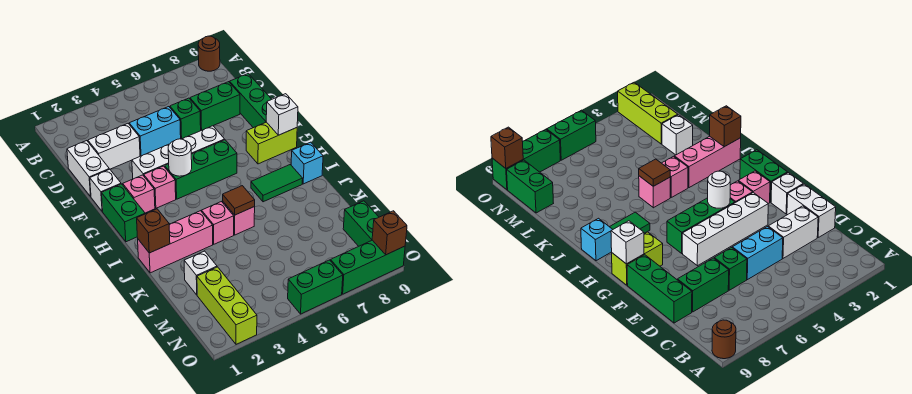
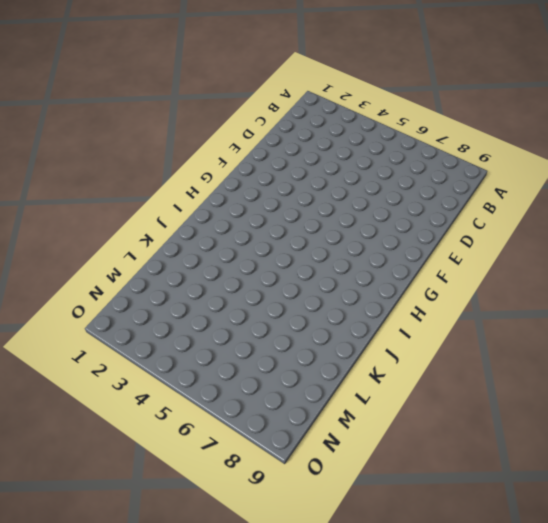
none -> brown 1x1 round brick [198,36,220,71]
none -> white 1x2 brick [67,141,109,197]
none -> white 1x2 brick [88,124,140,169]

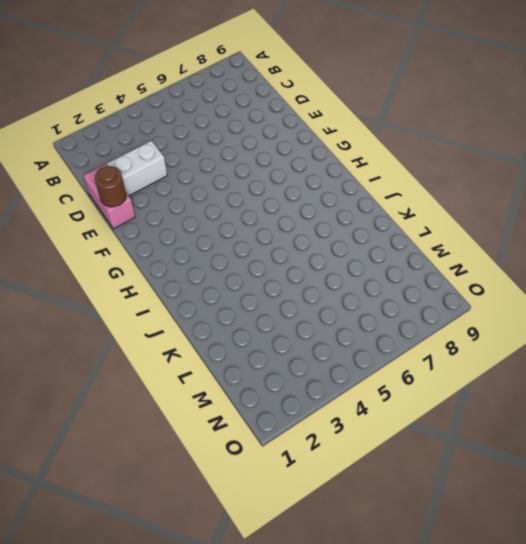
pink 1x2 brick [83,164,135,229] -> white 1x2 brick [67,141,109,197]
brown 1x1 round brick [95,166,126,207] -> brown 1x1 round brick moved to [198,36,220,71]
none -> cyan 1x2 brick [129,107,181,156]
none -> green 1x1 brick [170,98,201,139]
none -> green 1x2 brick [190,82,240,130]

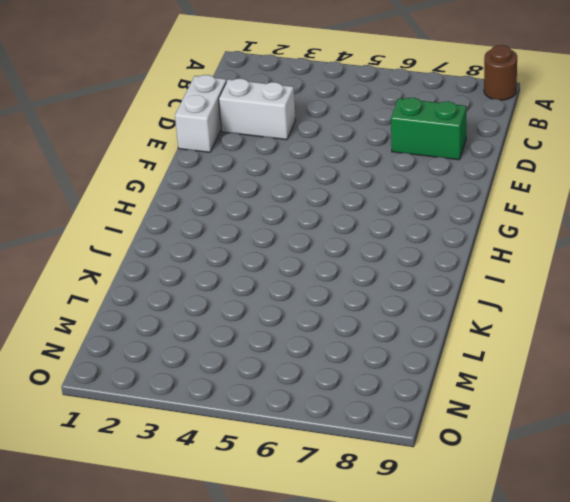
none -> cyan 1x2 brick [129,107,181,156]
none -> green 1x1 brick [170,98,201,139]
none -> green 1x3 brick [230,74,272,128]

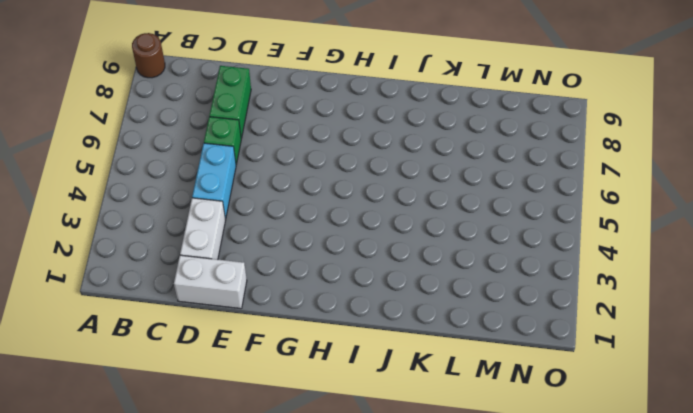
none -> green 1x3 brick [230,74,272,128]
none -> white 1x1 brick [90,169,121,212]
none -> white 1x4 brick [132,126,225,179]

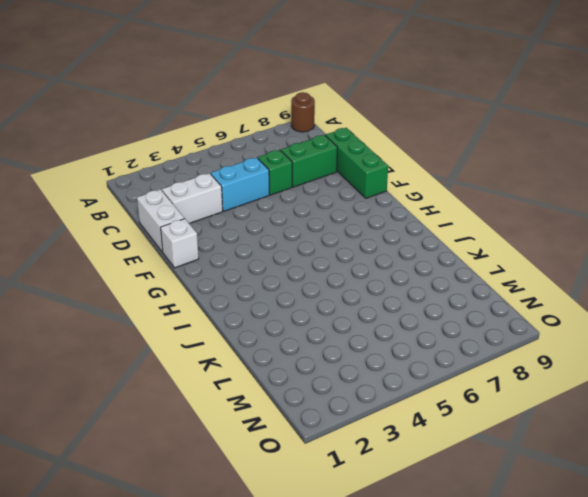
none -> white 1x4 brick [132,126,225,179]
none -> green 1x2 brick [102,184,145,242]
none -> pink 1x1 brick [123,175,155,213]

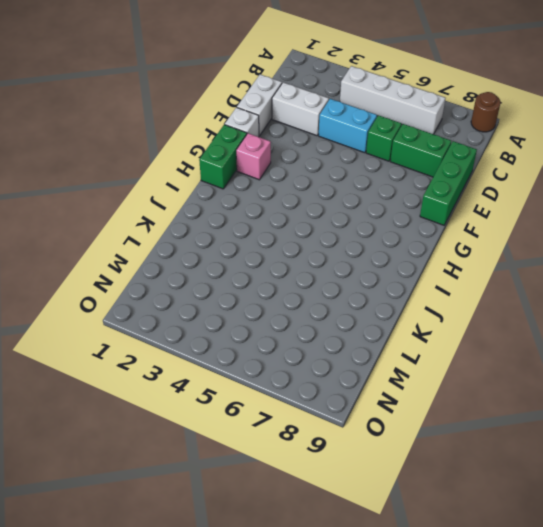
white 1x4 brick [340,66,445,134] -> white 1x4 brick moved to [132,126,225,179]
none -> pink 1x1 brick [144,166,176,208]
none -> green 1x3 brick [165,140,237,199]
none -> lime 1x2 brick [246,122,297,164]

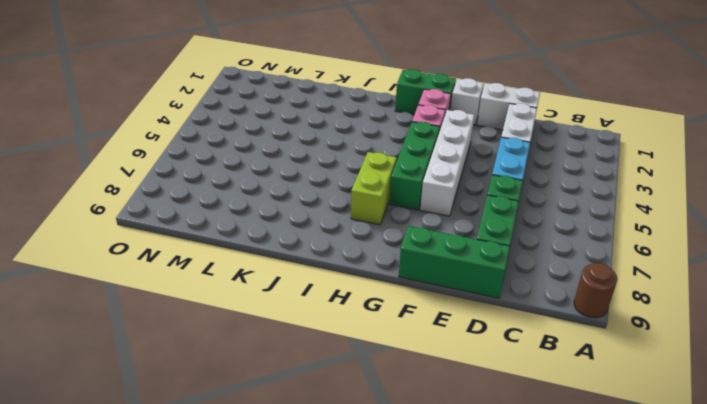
lime 1x2 brick [351,152,397,225] -> lime 1x2 brick moved to [246,122,297,164]
none -> green 1x2 tile [251,165,303,202]
none -> cyan 1x1 brick [291,142,323,184]
none -> pink 1x3 brick [138,211,213,273]

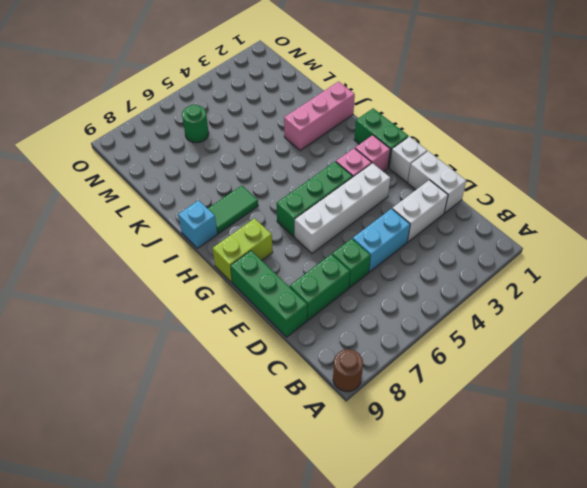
green 1x1 round brick [182,105,209,143] -> none
none -> pink 1x1 brick [202,201,234,244]
none -> pink 1x1 brick [223,202,255,235]
none -> white 1x1 brick [184,251,217,295]

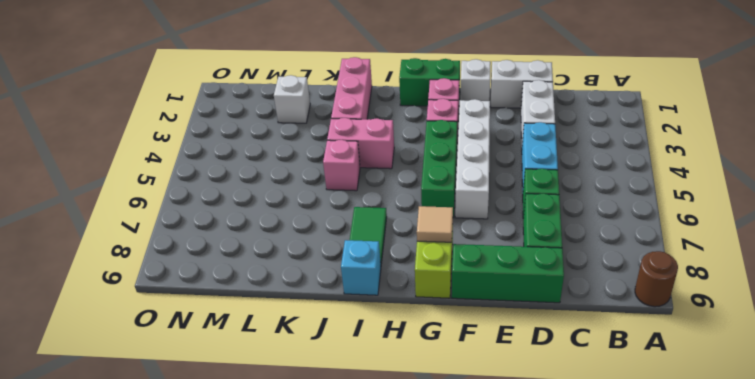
tan 1x1 tile [417,206,453,242] -> none
pink 1x2 brick [327,118,394,169] -> pink 1x1 brick [202,201,234,244]
none -> lime 1x3 brick [197,267,257,344]
none -> green 1x2 brick [343,201,379,246]
none -> green 1x2 brick [288,260,343,314]

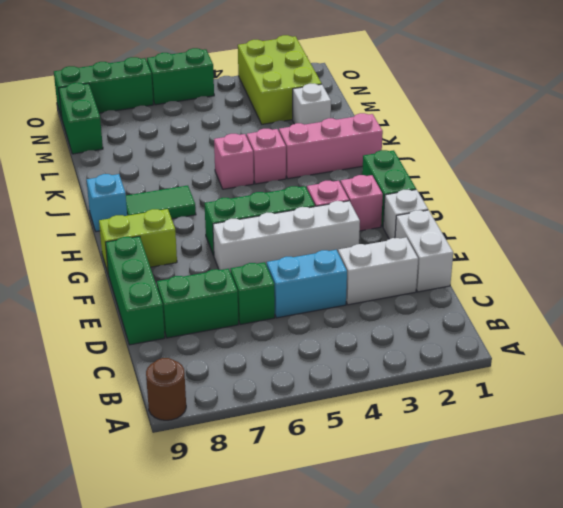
lime 2x3 brick [238,35,322,124] -> lime 1x3 brick [197,267,257,344]
none -> white 1x1 round brick [168,139,192,176]
none -> white 1x1 brick [266,94,298,135]
none -> brown 1x1 brick [137,209,170,253]

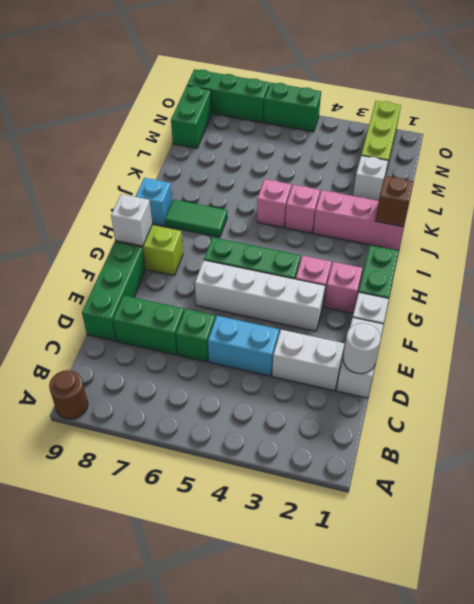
white 1x1 round brick [343,323,381,374] -> white 1x1 round brick moved to [168,139,192,176]
none -> brown 1x1 tile [223,186,255,215]
none -> brown 1x1 brick [372,211,407,255]

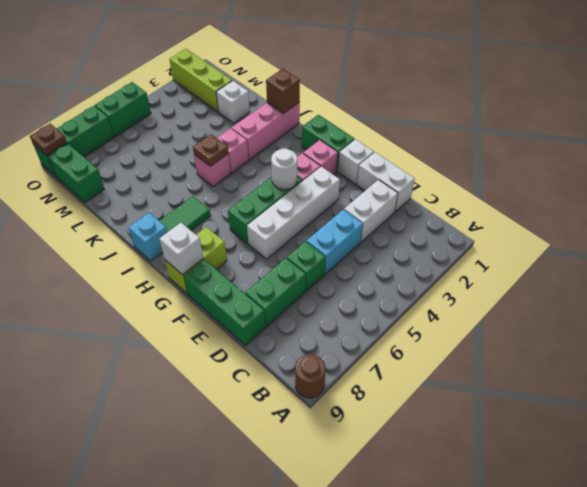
brown 1x1 plate [193,134,228,166] -> brown 1x1 tile [223,186,255,215]
brown 1x1 plate [30,124,67,155] -> brown 1x1 brick [372,211,407,255]

